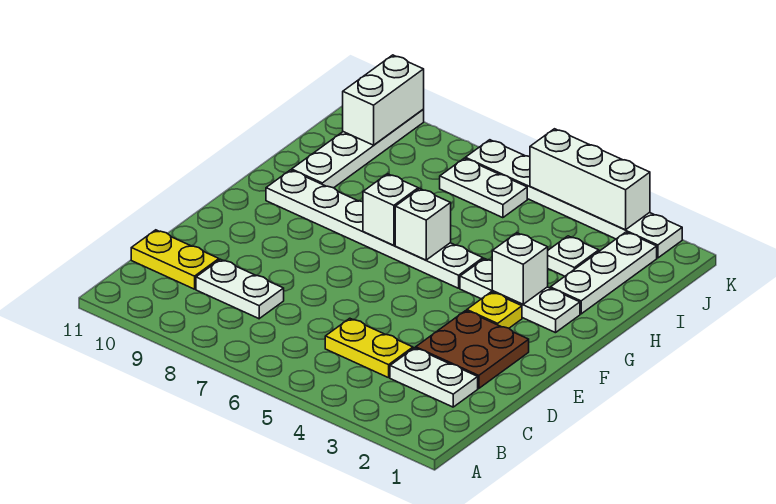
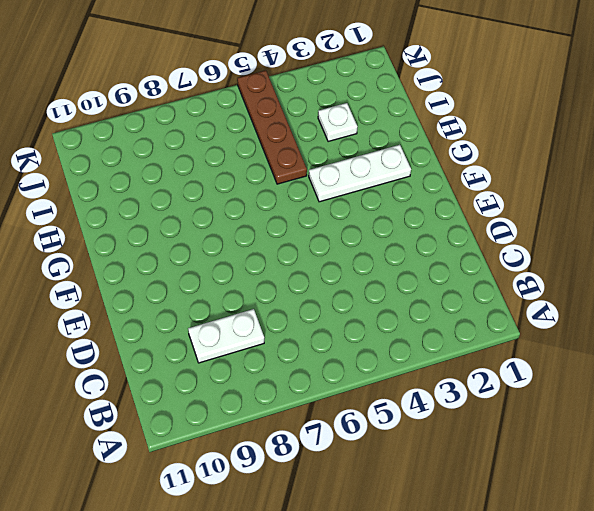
brown 1x4 plate [237,70,307,184] -> white 1x6 plate [465,140,682,258]
none -> white 1x2 plate [390,348,478,407]
none -> yellow 1x2 plate [325,318,413,378]
none -> yellow 1x2 plate [131,230,219,289]

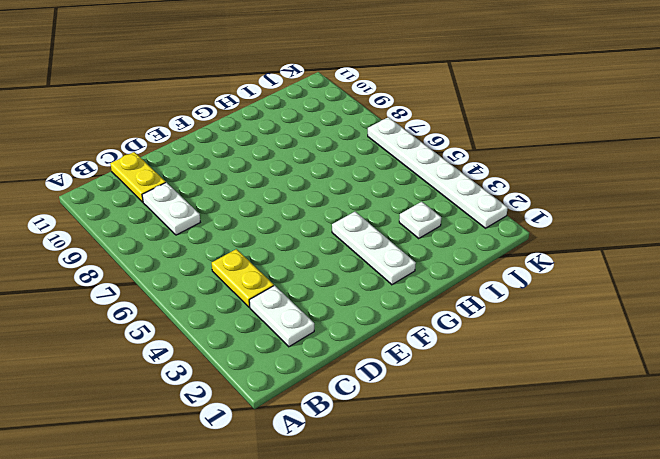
none -> brown 2x2 plate [416,311,529,389]
none -> yellow 1x1 plate [467,292,522,328]
none -> white 1x6 plate [266,170,483,288]

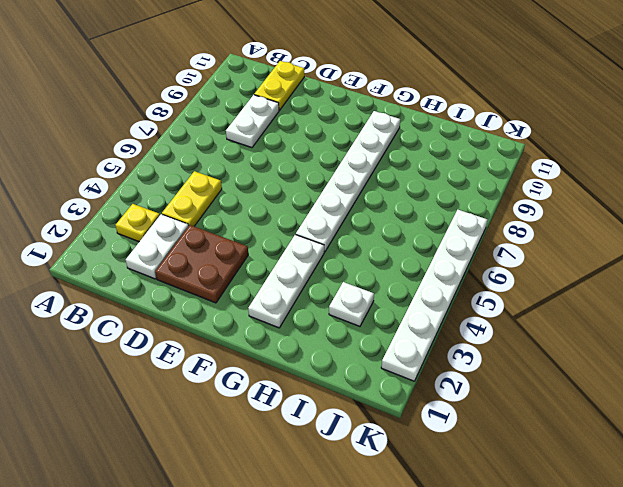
yellow 1x1 plate [115,204,160,242] -> yellow 1x1 plate moved to [467,292,522,328]
none -> white 1x3 plate [550,232,657,314]
none -> white 1x4 plate [292,110,424,188]
none -> white 1x2 plate [440,158,527,218]

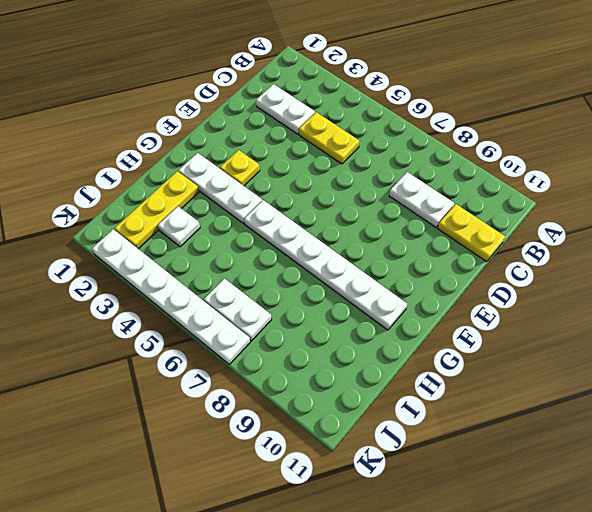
yellow 1x3 plate [115,171,199,249] -> white 1x3 plate [550,232,657,314]
none -> brown 2x2 plate [416,311,529,389]
none -> white 1x4 plate [292,110,424,188]
none -> white 1x1 brick [492,233,548,304]

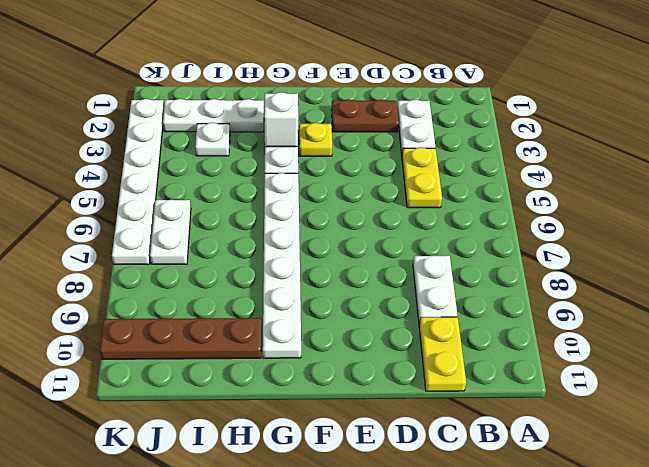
brown 1x2 plate [331,99,399,132] -> brown 2x2 plate [416,311,529,389]
brown 1x4 plate [100,318,261,359] -> white 1x4 plate [292,110,424,188]
none -> white 1x1 brick [395,189,451,260]
none -> white 1x1 brick [363,174,418,246]
none -> white 1x2 brick [343,55,424,145]

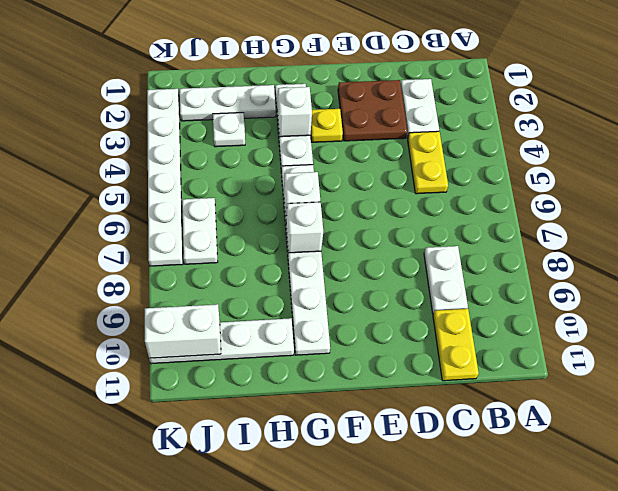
none -> white 1x3 brick [530,129,650,230]

